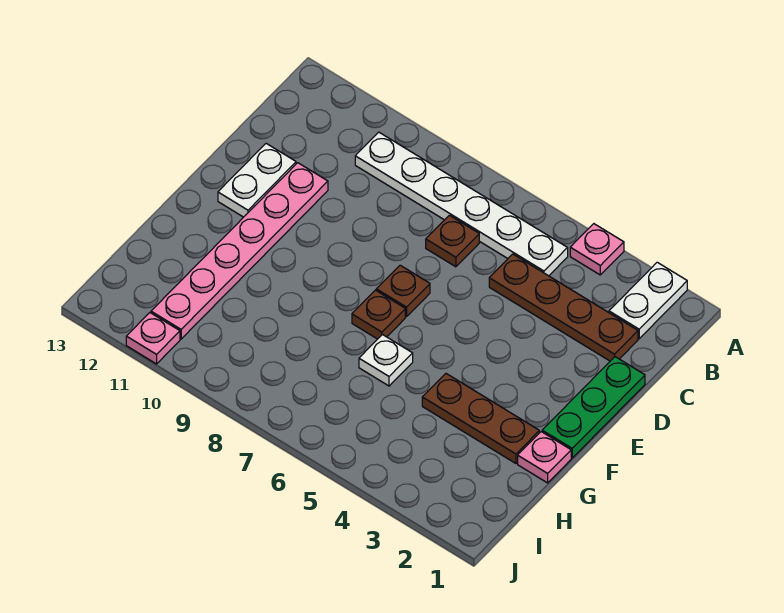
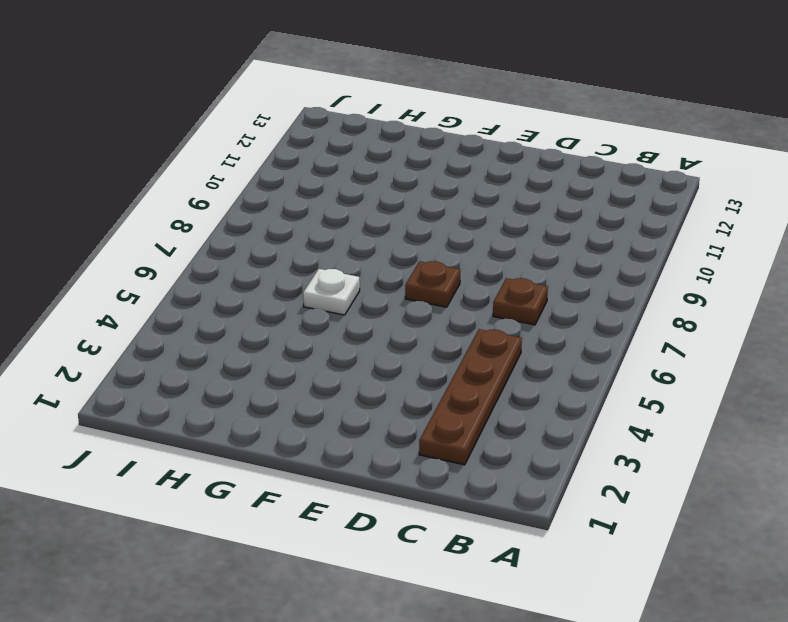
none -> white 1x2 plate [609,262,687,339]
none -> pink 1x1 plate [570,224,624,275]
none -> white 1x6 plate [355,132,568,276]

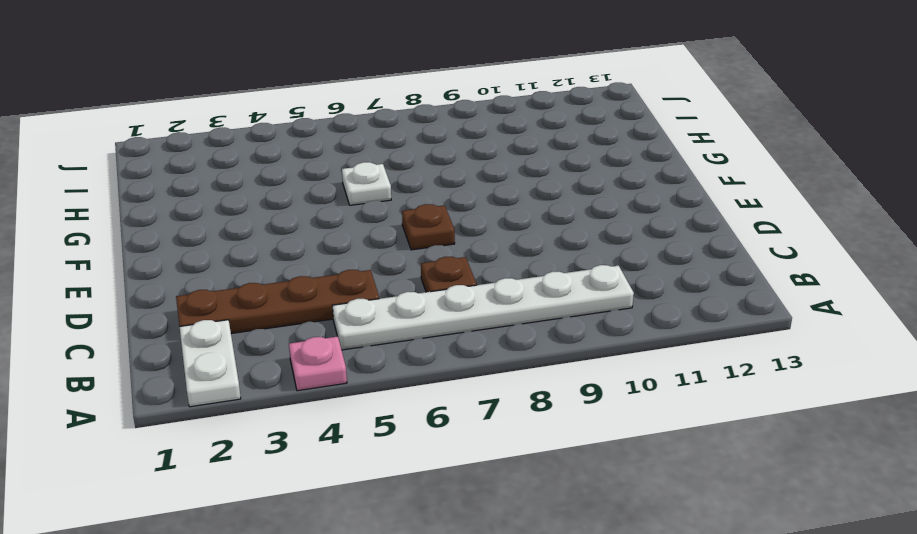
none -> green 1x3 plate [542,357,645,458]
none -> pink 1x6 plate [151,163,328,339]
none -> white 1x2 plate [218,143,296,217]

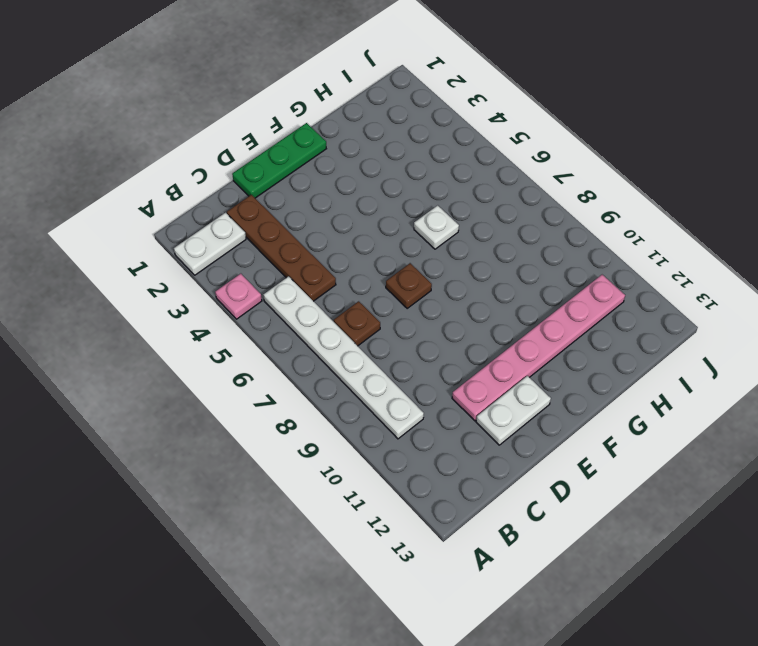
none -> brown 1x1 plate [352,290,405,339]
none -> pink 1x1 plate [518,432,571,483]
none -> brown 1x3 plate [422,374,539,463]

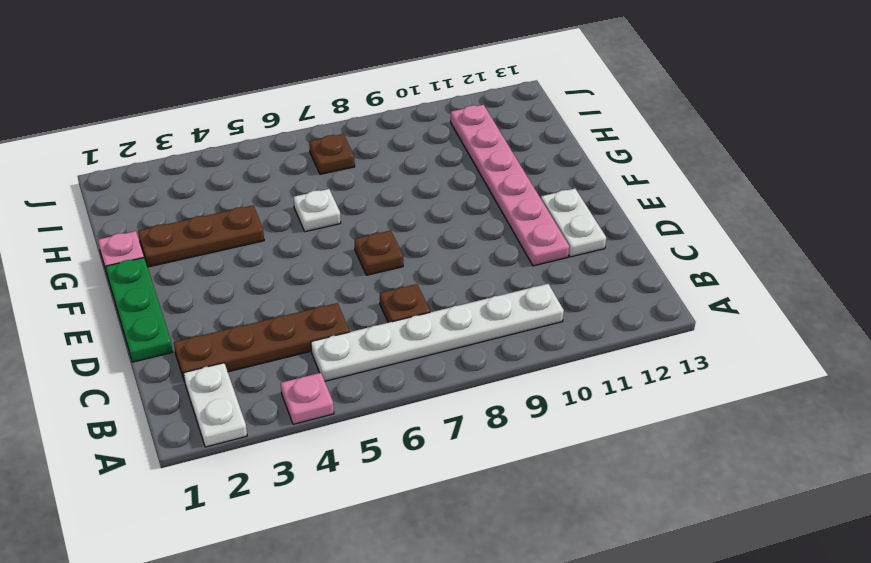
brown 1x1 plate [309,134,355,174] -> brown 1x1 plate moved to [352,290,405,339]
none -> pink 1x1 plate [126,313,180,364]

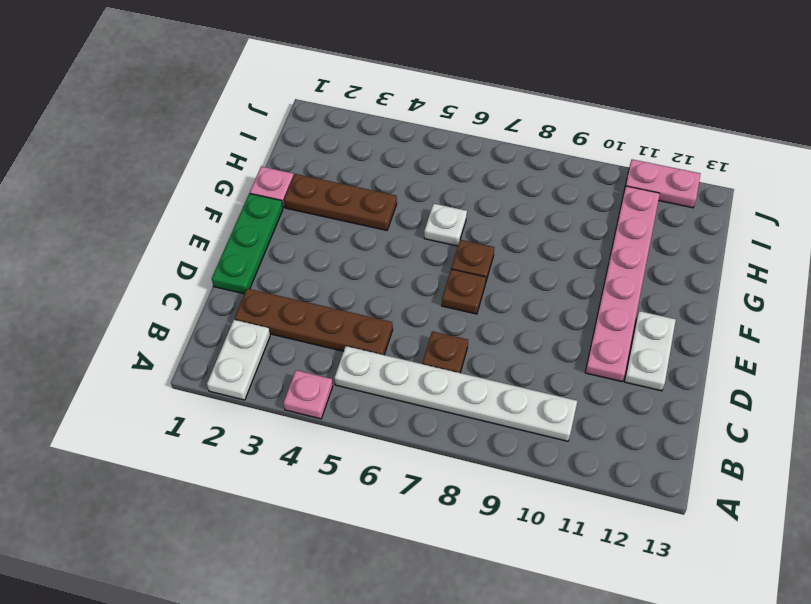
pink 1x2 plate [625,159,700,208] -> pink 1x1 plate [126,313,180,364]

